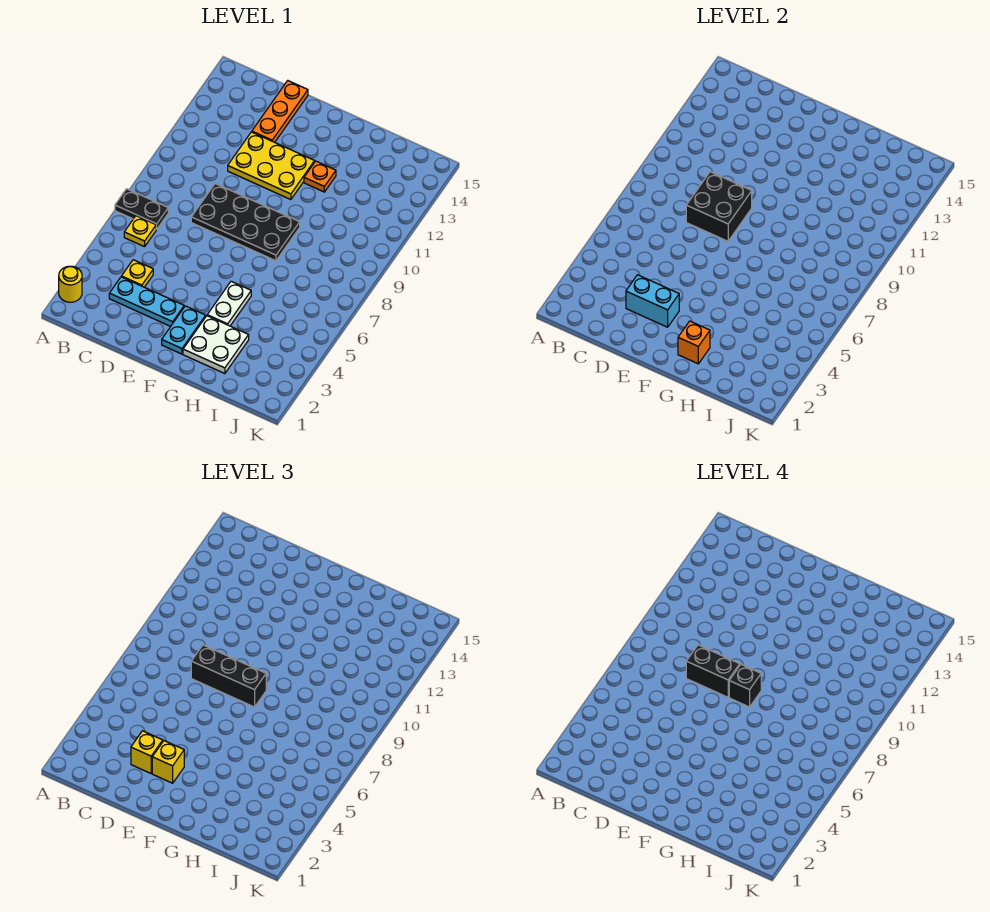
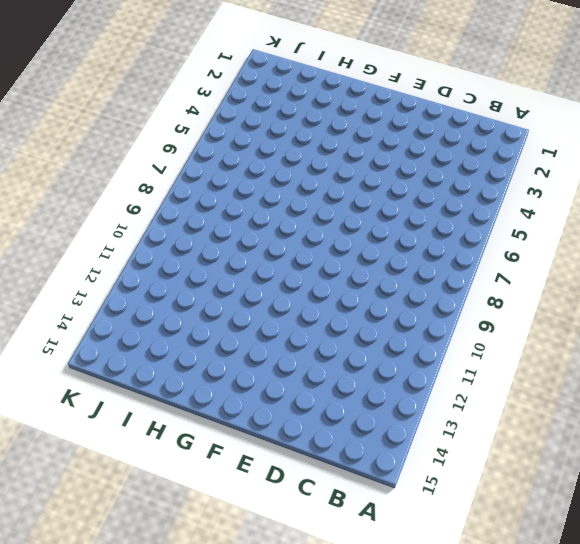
none -> yellow 1x1 round brick [59,266,82,302]
none -> black 1x2 plate [115,189,168,229]
none -> yellow 1x1 plate [124,216,157,247]

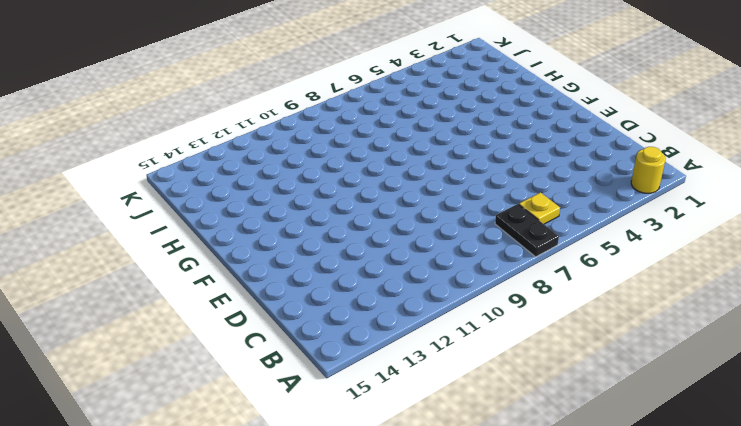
none -> cyan 1x3 plate [109,277,184,326]
none -> yellow 1x1 plate [122,260,153,287]
none -> black 2x4 plate [191,184,300,261]

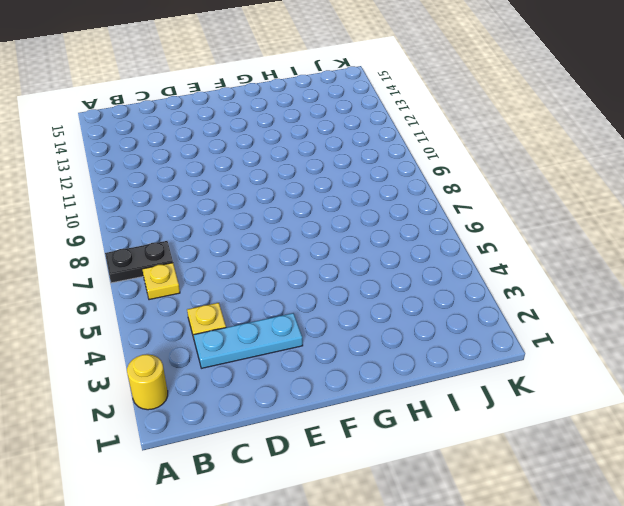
none -> black 2x4 plate [191,184,300,261]
none -> yellow 2x3 plate [228,132,315,200]
none -> orange 1x3 plate [252,81,308,142]

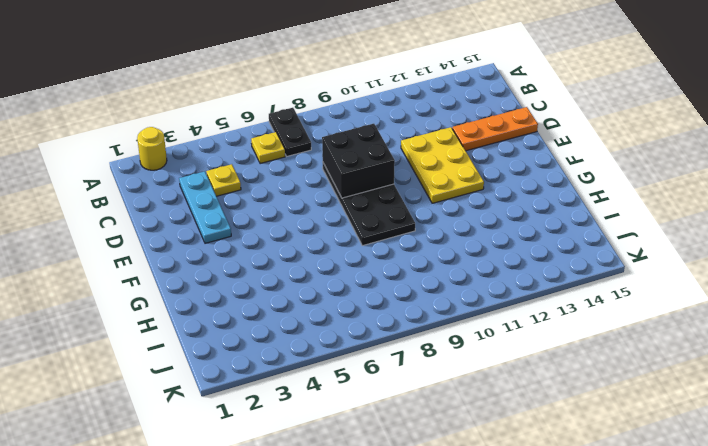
none -> cyan 1x2 plate [162,306,206,354]
none -> white 2x2 plate [183,316,249,374]
none -> white 1x2 plate [207,281,251,326]

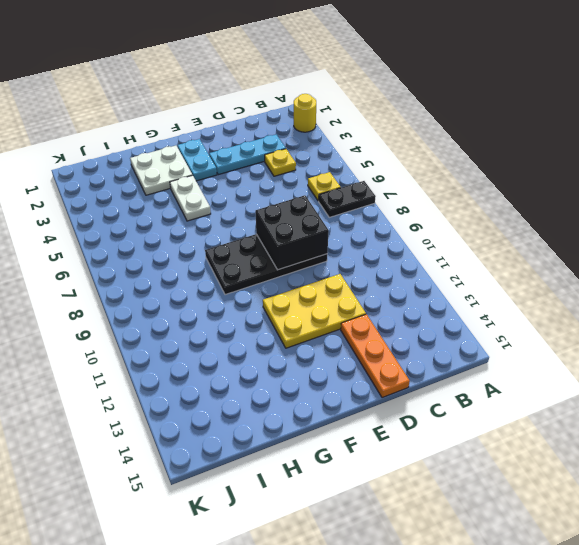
none -> orange 1x1 plate [304,161,336,192]
none -> cyan 1x2 brick [626,275,679,327]
none -> orange 1x1 brick [678,321,710,364]

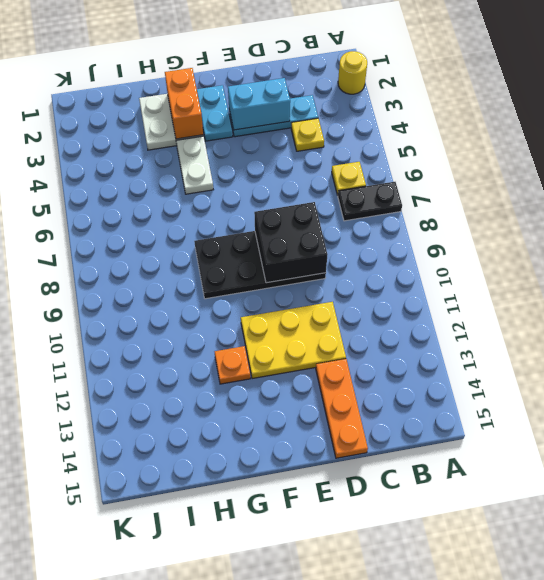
orange 1x2 brick [165,68,203,139] -> orange 1x1 brick [678,321,710,364]
none -> yellow 1x1 brick [131,731,163,773]
none -> black 1x3 brick [191,645,266,707]
none -> yellow 1x1 brick [152,741,184,783]

